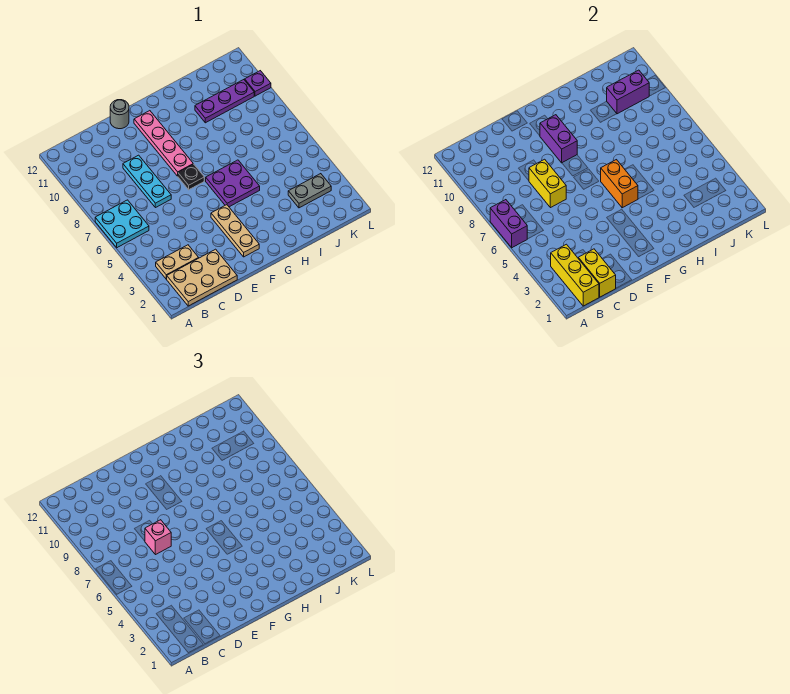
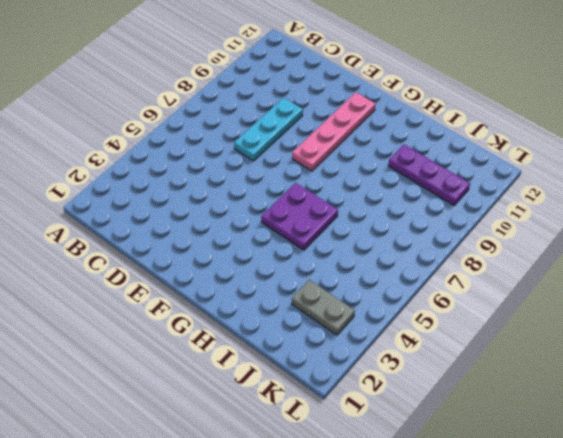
none -> cyan 2x2 plate [95,200,149,248]
none -> tan 2x3 plate [167,249,237,306]
none -> tan 1x2 plate [156,245,198,279]

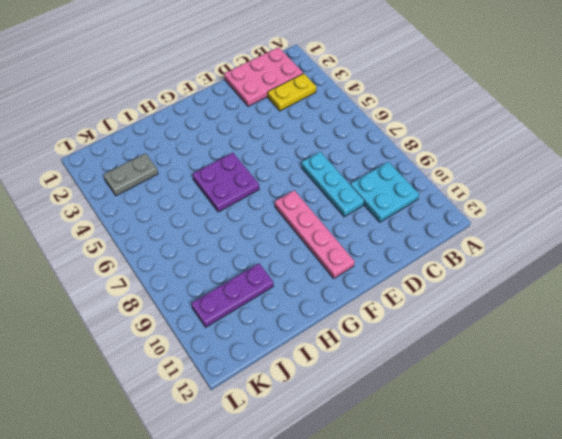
pink 2x3 plate [224,47,303,106] -> tan 2x3 plate [167,249,237,306]
yellow 1x2 plate [268,73,316,111] -> tan 1x2 plate [156,245,198,279]
cyan 2x2 plate [350,162,419,222] -> cyan 2x2 plate moved to [95,200,149,248]
none -> grey 1x1 round brick [110,100,129,129]
none -> tan 1x3 plate [211,205,259,257]
none -> black 1x1 plate [178,164,204,190]

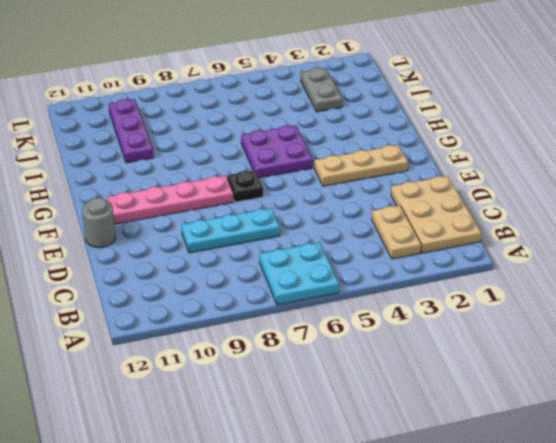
none -> purple 1x1 plate [245,71,271,96]
none -> purple 1x2 brick [490,200,527,248]
none -> yellow 1x3 brick [551,244,599,306]

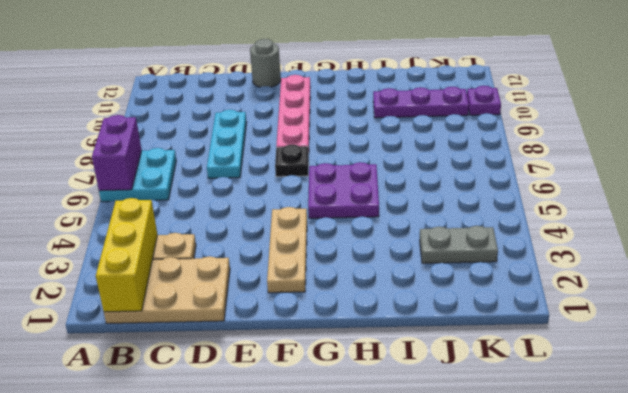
none -> yellow 1x2 brick [578,249,616,297]
none -> yellow 1x2 brick [529,159,566,208]
none -> purple 1x2 brick [540,115,577,163]

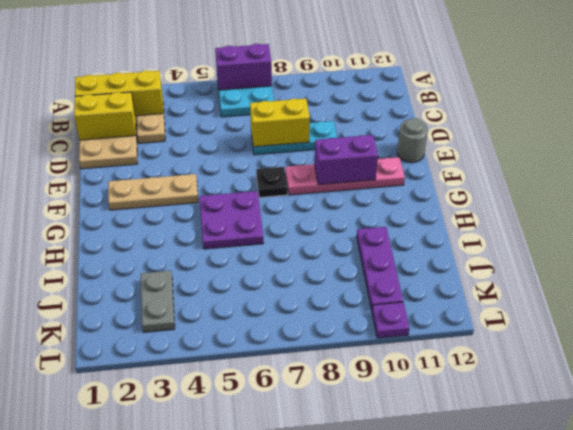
none -> orange 1x2 brick [601,160,638,208]
none -> purple 1x2 brick [607,70,649,114]
none -> pink 1x1 brick [145,520,171,555]

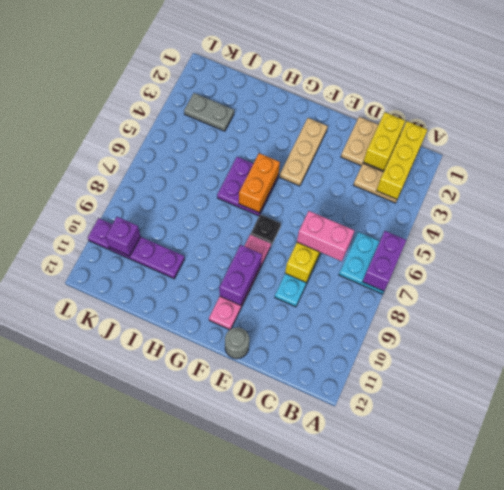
pink 1x2 brick [297,211,354,261] -> pink 1x1 brick [145,520,171,555]
purple 1x1 brick [106,217,140,256] -> purple 1x2 brick [607,70,649,114]

